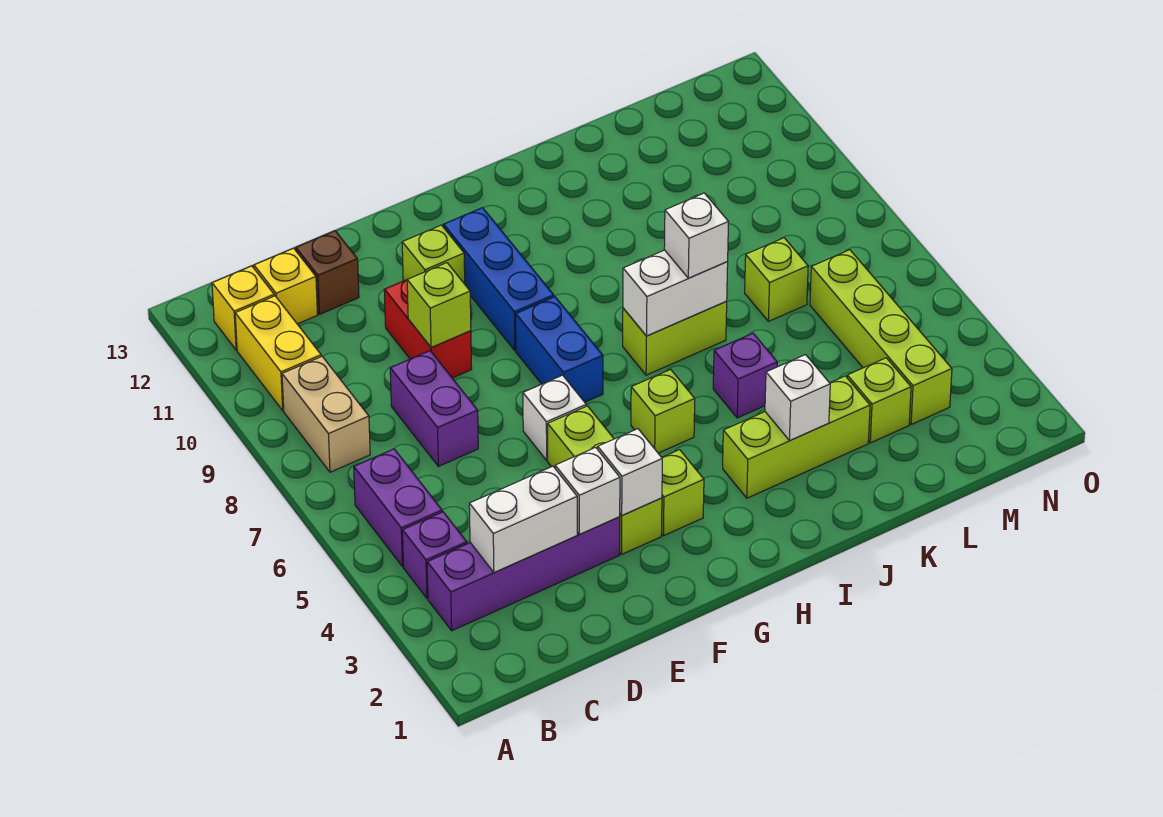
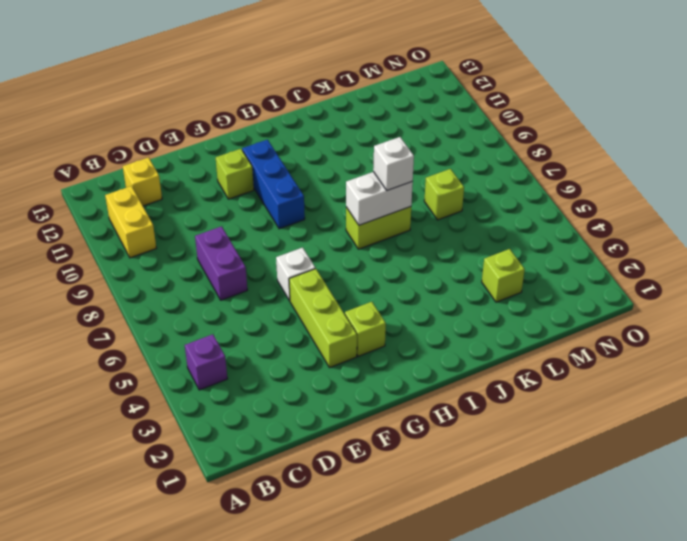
none -> purple 1x4 brick [427,517,620,631]
none -> purple 1x2 brick [354,449,442,567]
none -> tan 1x2 brick [282,356,370,472]
none -> yellow 1x1 brick [212,266,274,350]

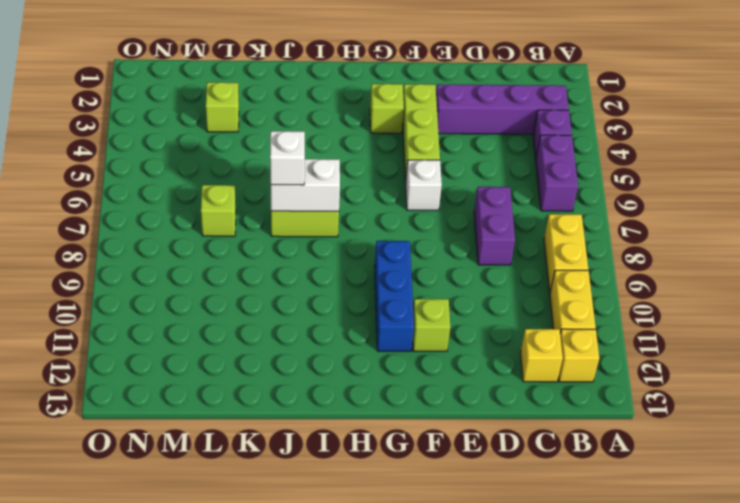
yellow 1x2 brick [544,214,588,292] -> tan 1x2 brick [282,356,370,472]
none -> brown 1x1 brick [296,231,359,314]
none -> red 1x2 brick [384,280,472,378]
none -> blue 1x2 brick [516,297,603,402]
none -> lime 1x1 brick [631,369,695,453]

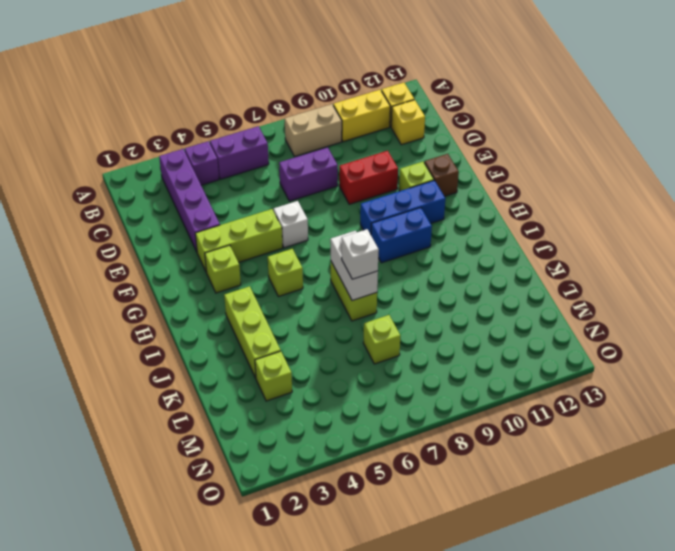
brown 1x1 brick [424,154,459,196] -> brown 1x1 brick moved to [296,231,359,314]
blue 1x2 brick [371,208,432,263] -> blue 1x2 brick moved to [516,297,603,402]
none -> purple 1x1 brick [713,333,777,418]
none -> lime 1x4 brick [810,250,952,425]
none -> white 1x2 brick [469,466,577,572]
none -> white 1x1 brick [555,447,620,534]

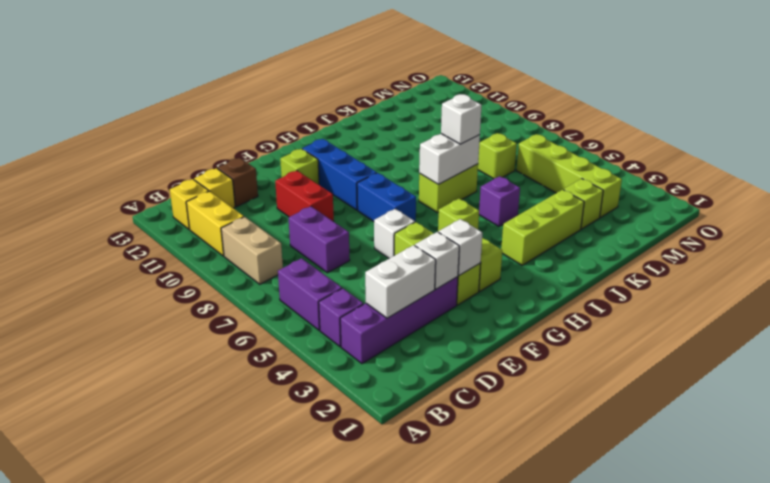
none -> lime 1x1 brick [407,263,471,348]
none -> white 1x1 brick [765,355,830,441]

